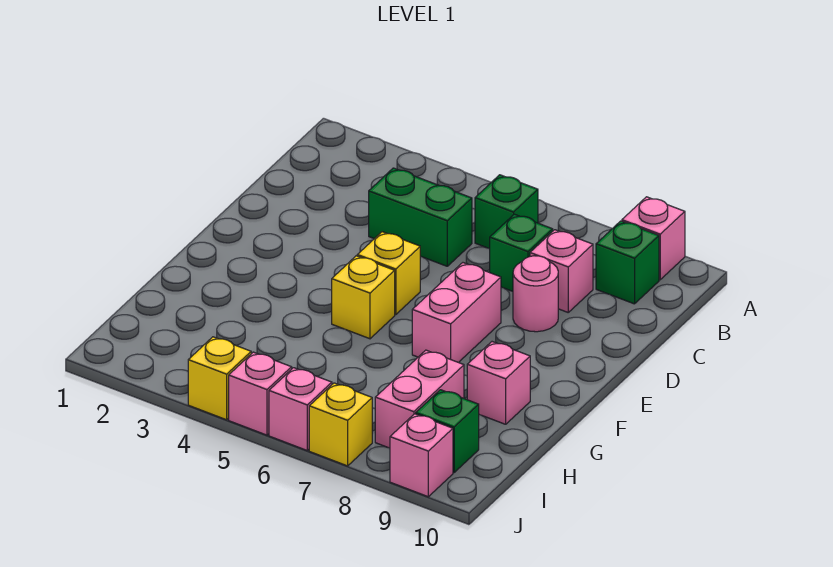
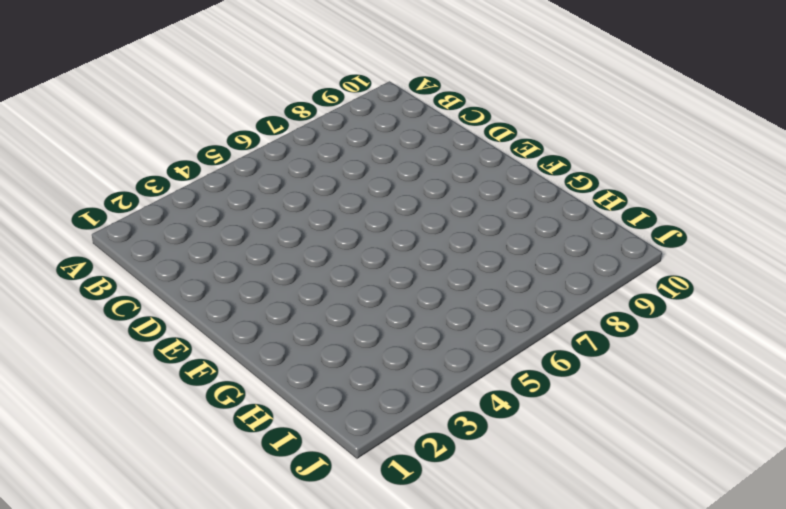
none -> pink 1x1 brick [622,197,685,280]
none -> green 1x1 brick [475,175,538,249]
none -> green 1x1 brick [596,221,659,304]

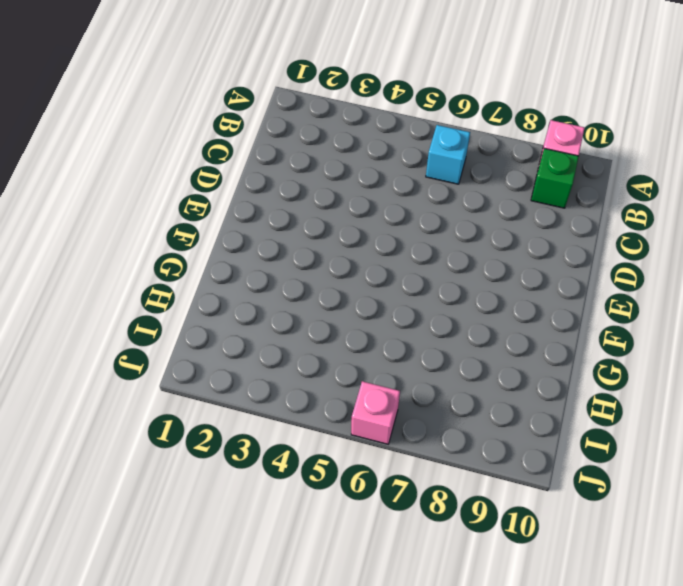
cyan 1x1 brick [426,125,470,184] -> green 1x1 brick [475,175,538,249]
none -> green 1x2 brick [369,168,472,266]
none -> green 1x1 brick [490,214,553,291]
none -> pink 1x1 brick [530,230,593,312]

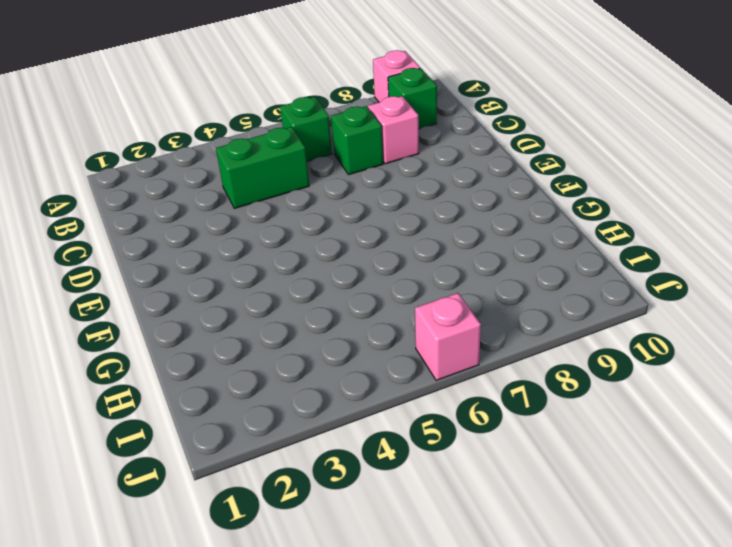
none -> pink 1x1 round brick [513,256,558,332]
none -> yellow 1x1 brick [357,232,420,315]
none -> pink 1x2 brick [412,263,501,362]

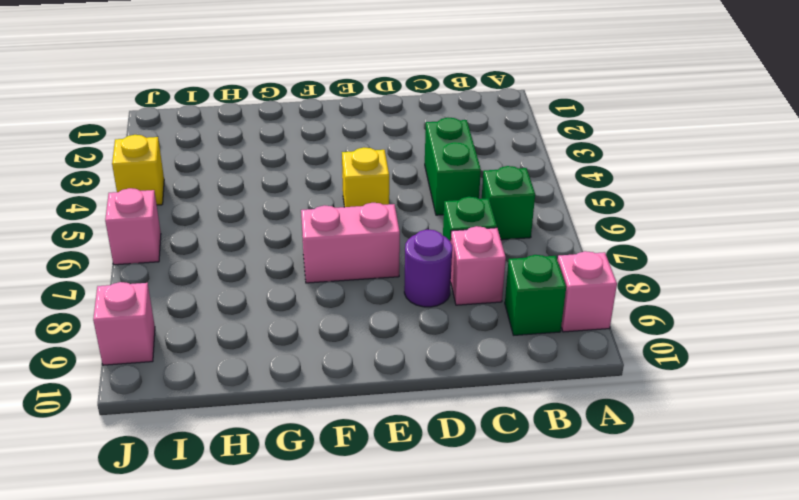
purple 1x1 round brick [404,230,452,307] -> pink 1x1 round brick [513,256,558,332]
none -> yellow 1x1 brick [332,256,395,339]
none -> pink 1x1 brick [467,342,530,424]
none -> pink 1x2 brick [375,350,464,448]

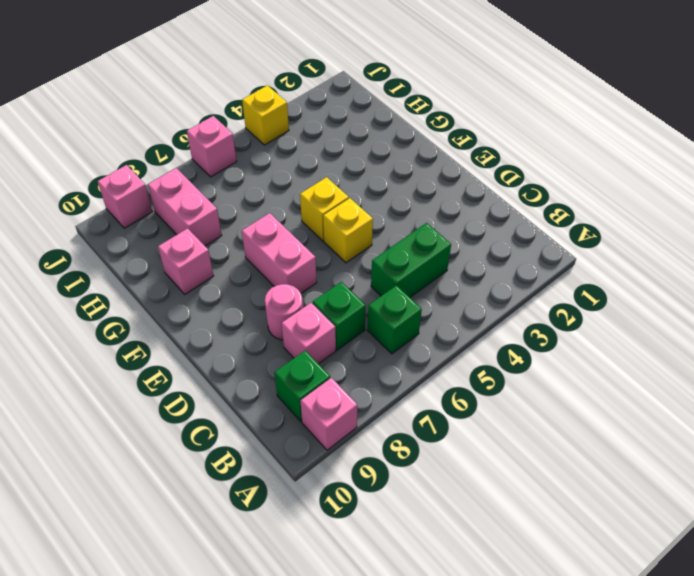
none -> green 1x1 brick [416,390,479,473]
none -> pink 1x1 brick [229,352,292,435]
none -> yellow 1x1 brick [309,383,372,466]

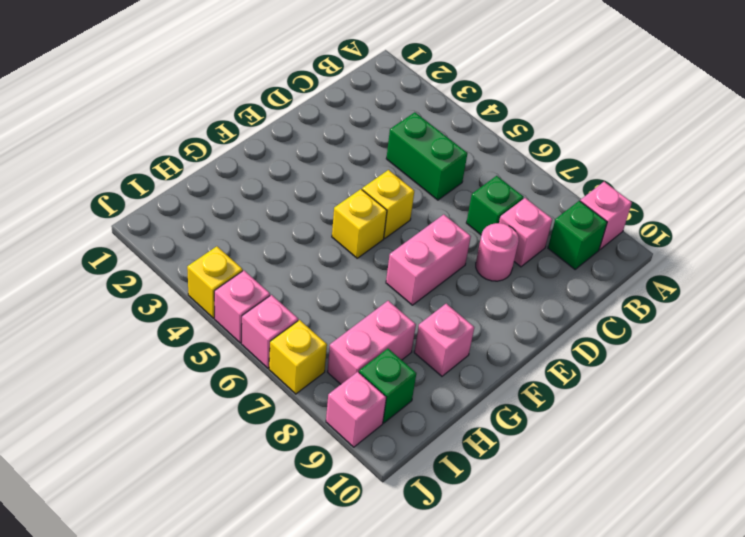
none -> green 1x1 brick [475,175,538,249]

